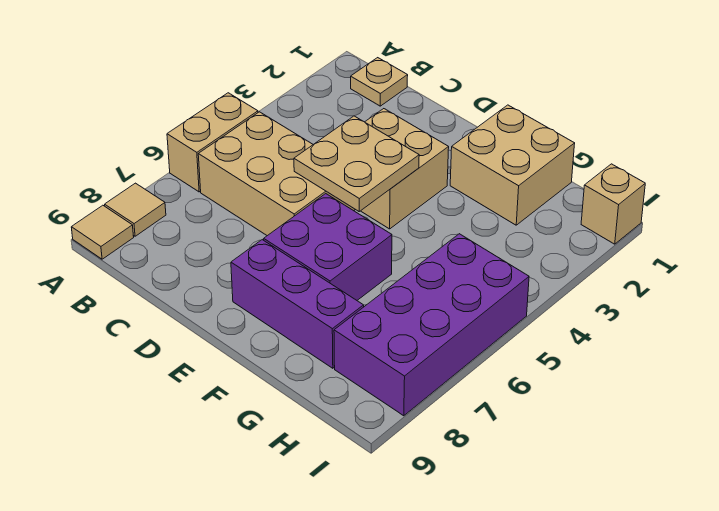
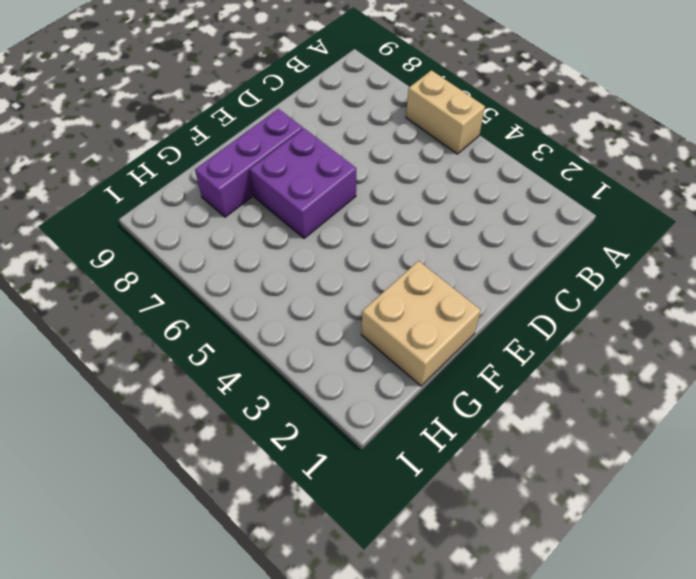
none -> tan 1x1 tile [105,183,166,236]
none -> tan 1x1 tile [71,205,134,259]
none -> tan 1x1 plate [351,58,408,106]

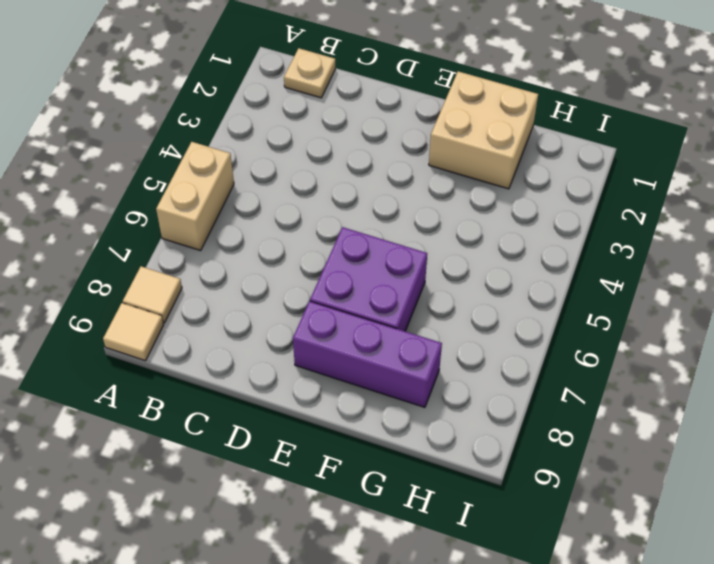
none -> tan 2x3 brick [198,112,355,236]
none -> tan 2x2 brick [361,109,449,229]
none -> purple 2x4 brick [334,234,529,416]

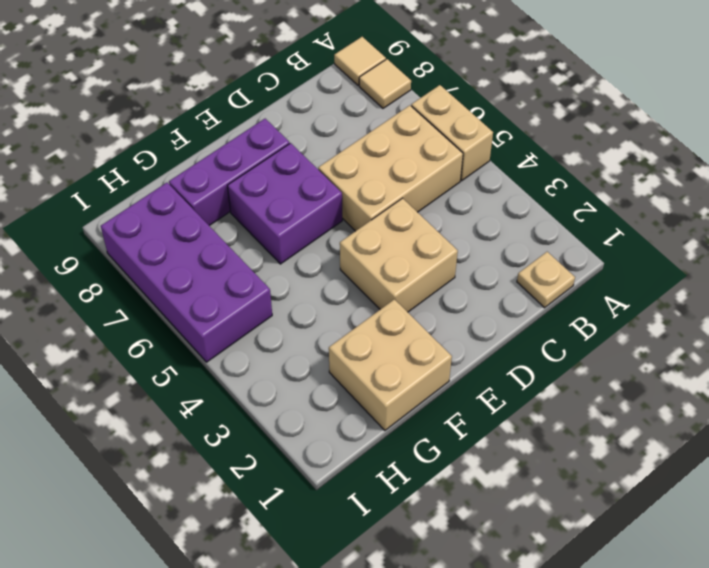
none -> tan 1x1 brick [581,164,645,244]
none -> tan 2x2 plate [294,116,419,211]

